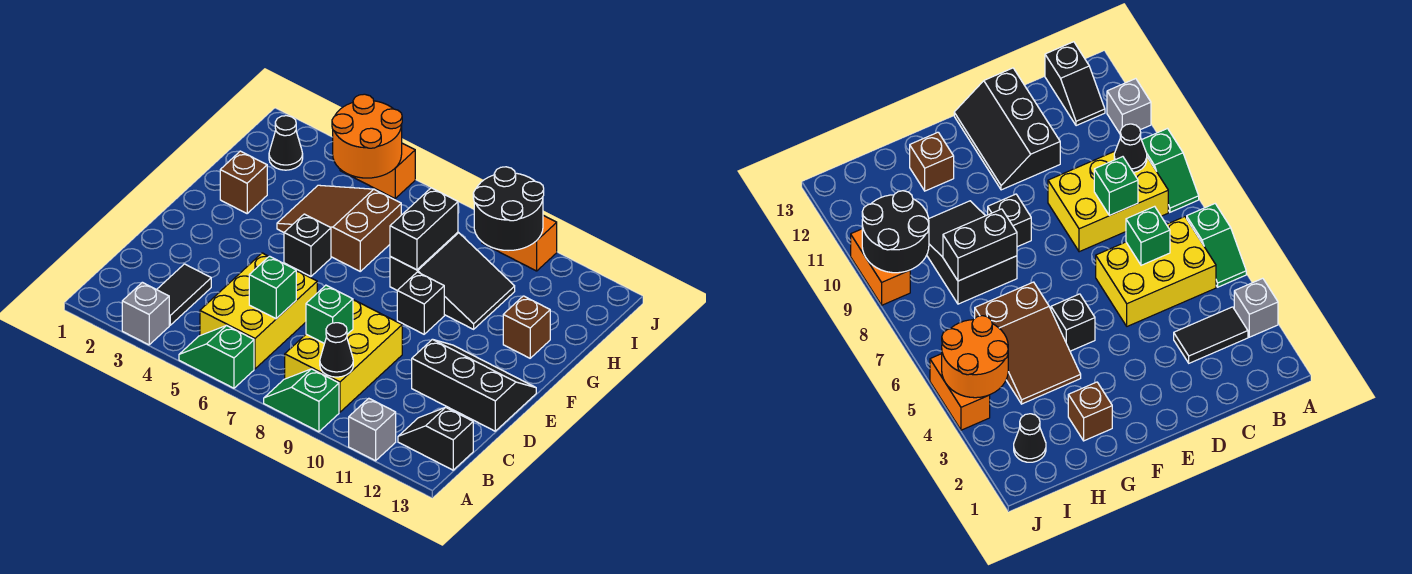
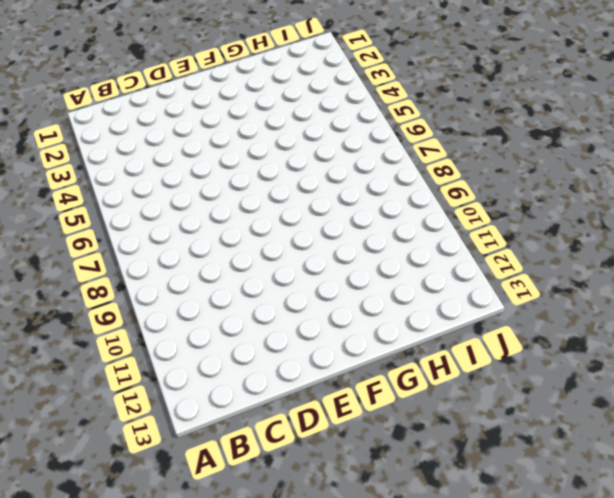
none -> grey 1x1 brick [122,282,169,345]
none -> green 1x2 slope [179,326,254,388]
none -> green 1x2 slope [264,369,339,432]

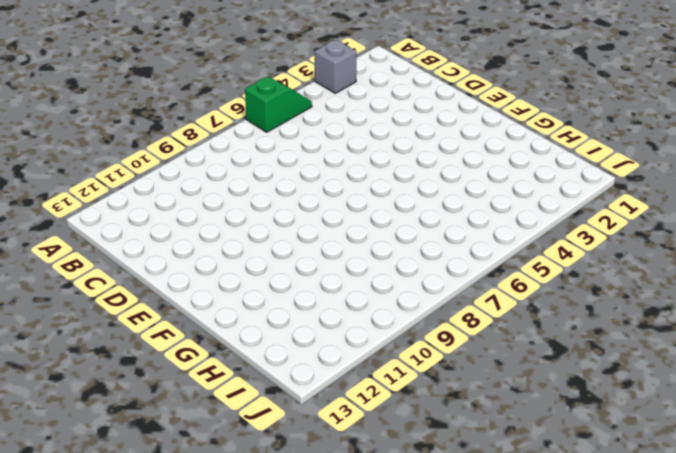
none -> green 1x2 slope [264,369,339,432]
none -> grey 1x1 brick [349,398,396,461]
none -> black 1x2 tile [157,264,211,325]

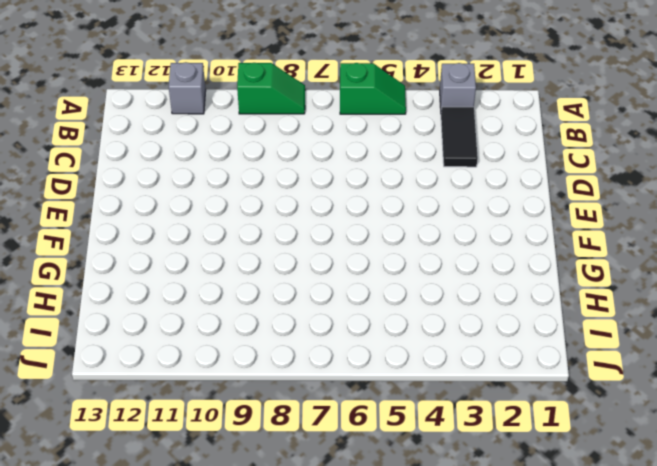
none -> yellow 2x3 brick [200,253,317,369]
none -> yellow 2x3 brick [285,300,402,412]
none -> black 1x2 slope [398,407,473,470]

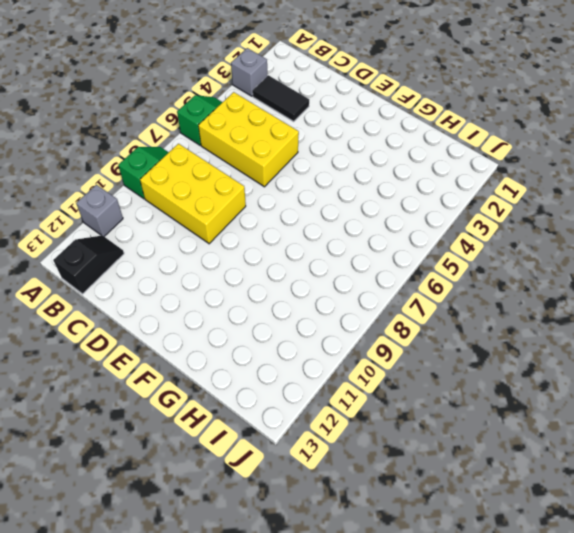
none -> black 2x3 slope [412,339,536,431]
none -> black 1x1 brick [284,214,331,276]
none -> black 1x1 brick [397,272,444,334]

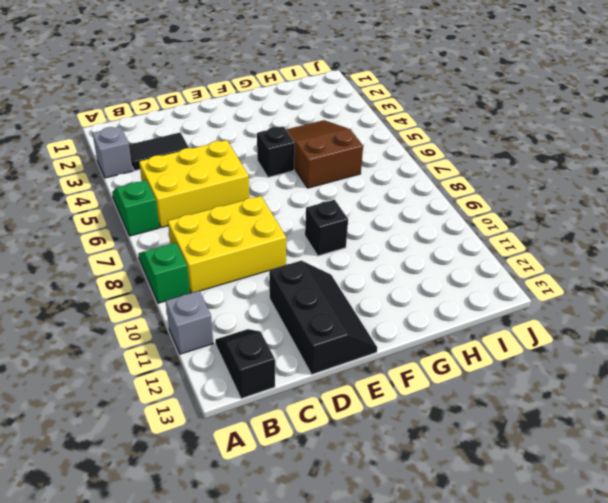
none -> brown 1x1 brick [220,151,267,213]
none -> black 2x3 slope [390,232,515,329]
none -> brown 1x1 brick [503,296,550,358]

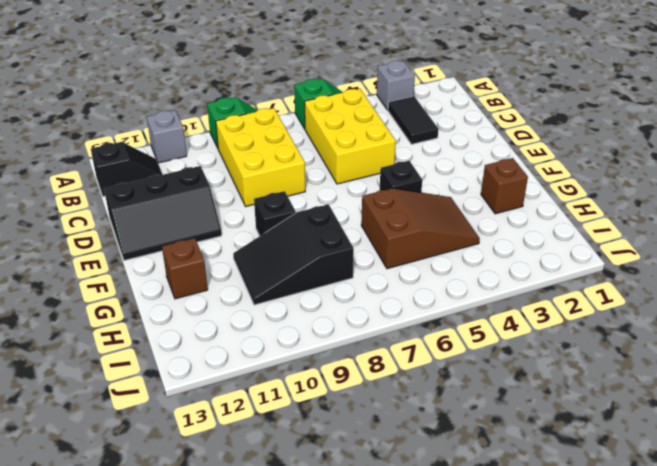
none -> black 1x1 cone [269,116,303,170]
none -> orange 1x2 brick [340,143,415,198]
none -> orange 1x2 brick [482,215,557,271]

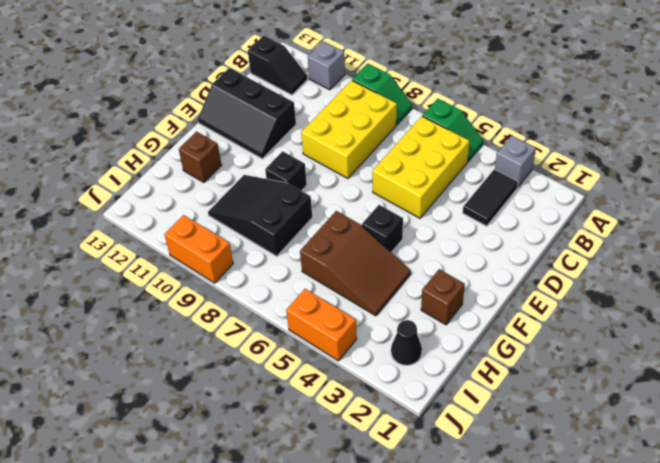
none -> black 1x1 cone [320,323,353,377]
none -> green 1x1 brick [249,256,296,319]
none -> green 1x1 brick [306,285,353,343]

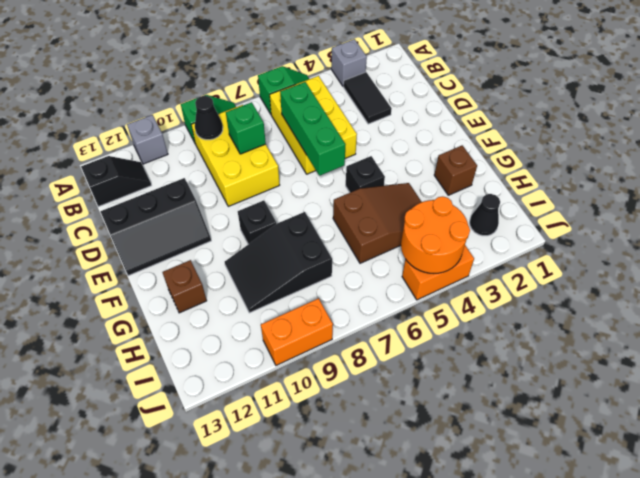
green 1x3 brick [280,82,346,176] -> green 1x1 brick [249,256,296,319]
none -> black 1x2 brick [390,188,458,270]
none -> black 2x2 round brick [473,167,544,251]

